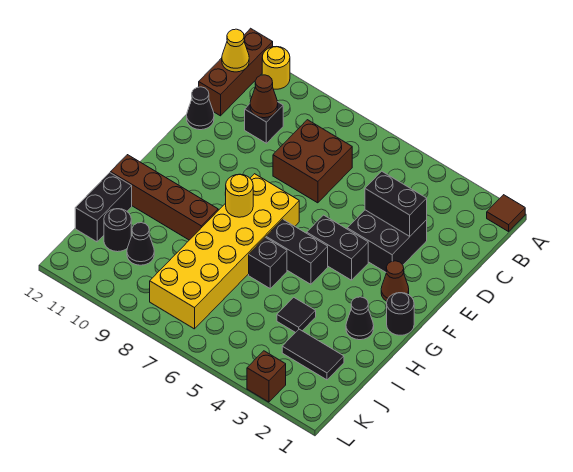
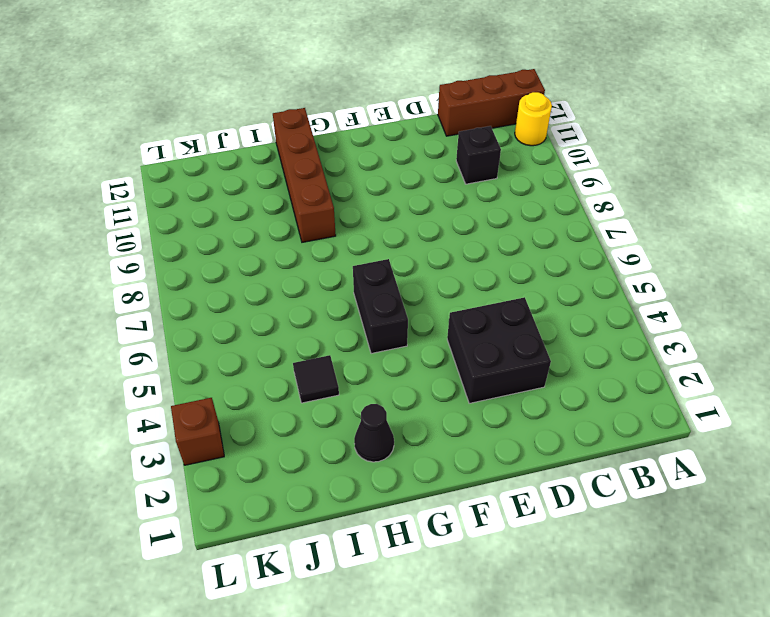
none -> brown 1x1 tile [487,195,525,232]
none -> brown 2x2 brick [273,120,352,203]
none -> black 1x1 cone [187,87,214,130]

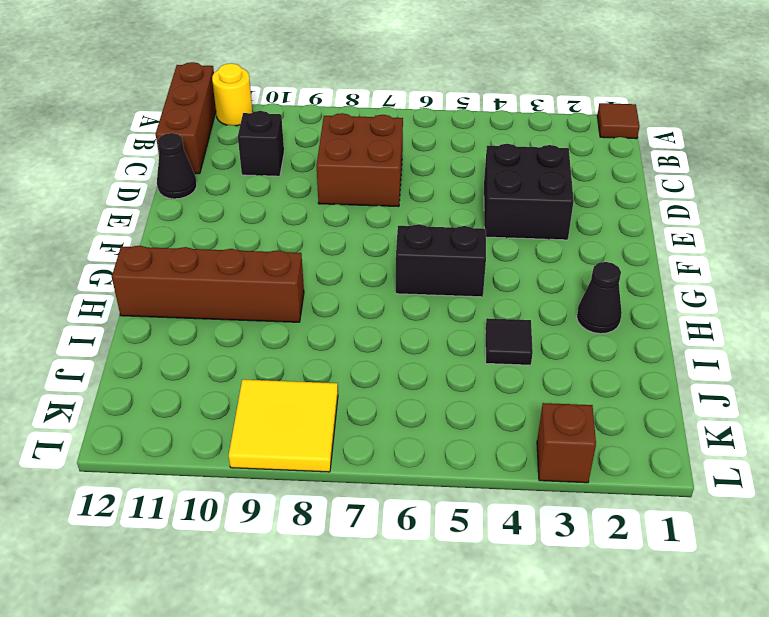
yellow 2x2 tile [229,379,338,472] -> yellow 2x6 brick [150,174,299,329]
none -> brown 1x1 cone [381,261,409,301]
none -> black 1x2 brick [307,215,368,280]
none -> black 1x1 round brick [387,293,414,335]

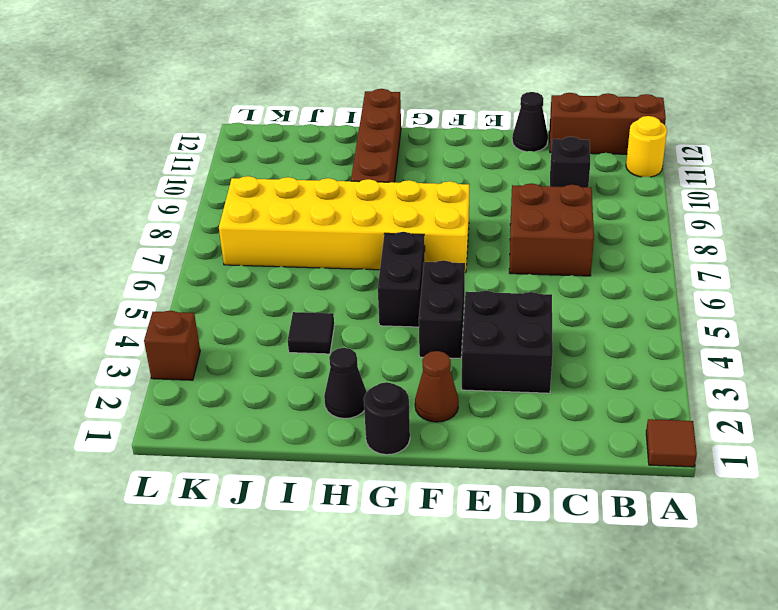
none -> black 1x1 brick [249,237,287,288]
none -> black 1x2 brick [75,173,132,242]
none -> black 1x2 tile [282,329,344,380]

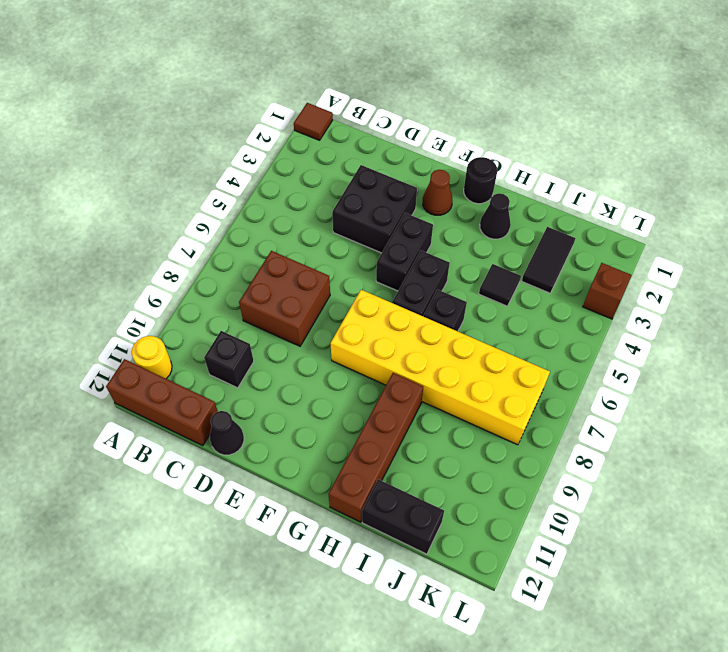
none -> black 1x1 cone [127,223,154,265]
none -> black 1x1 round brick [104,209,131,252]
none -> yellow 1x1 cone [222,29,249,72]

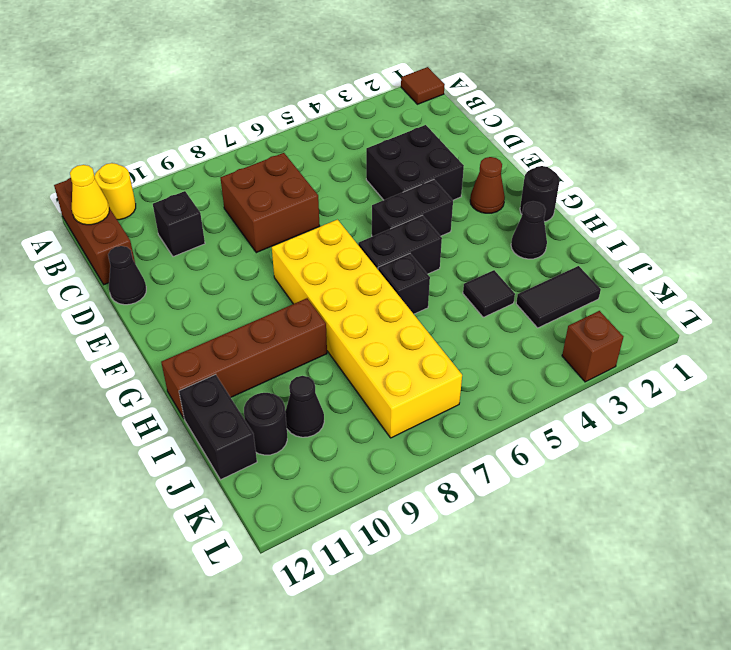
none -> brown 1x1 cone [250,75,278,118]
none -> black 1x2 brick [365,171,427,236]
none -> yellow 1x1 round brick [226,174,253,217]

